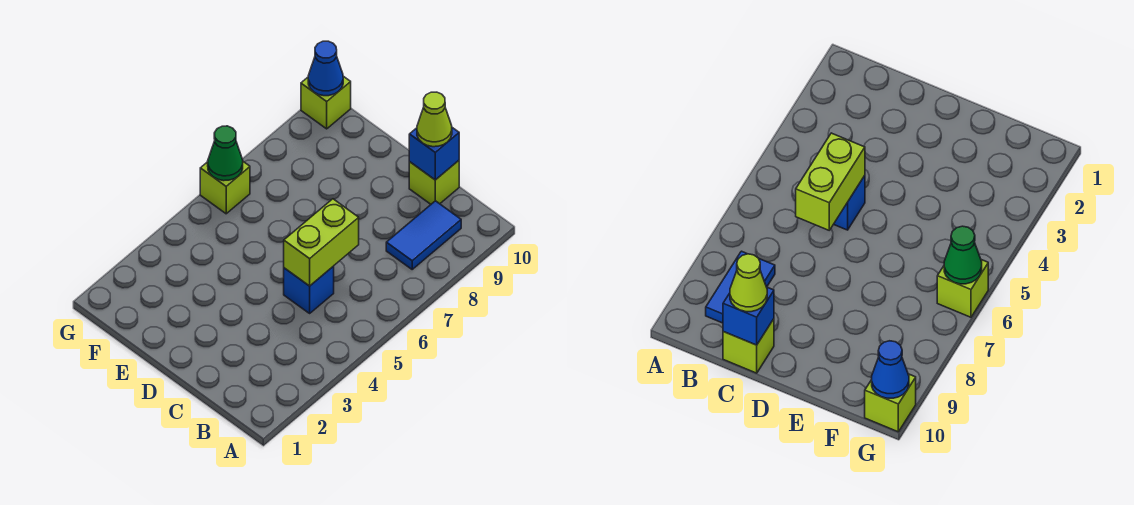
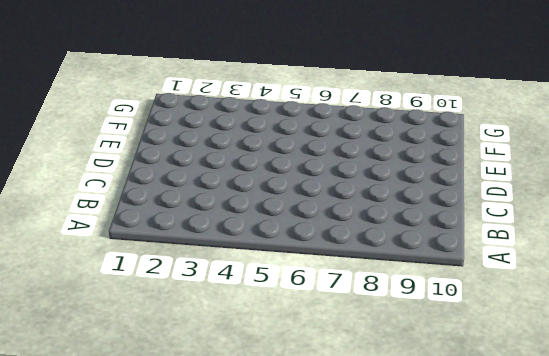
none -> blue 1x2 tile [386,201,461,269]
none -> blue 1x1 brick [284,266,334,313]

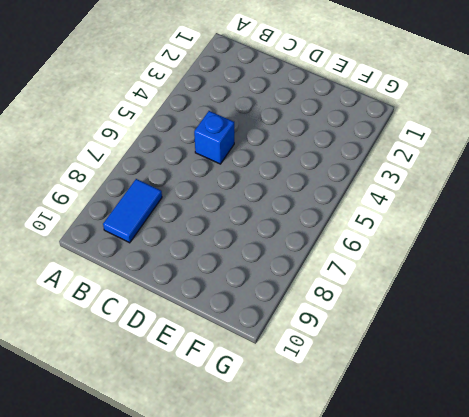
none -> lime 1x1 brick [409,161,459,204]
none -> lime 1x1 brick [200,162,250,214]

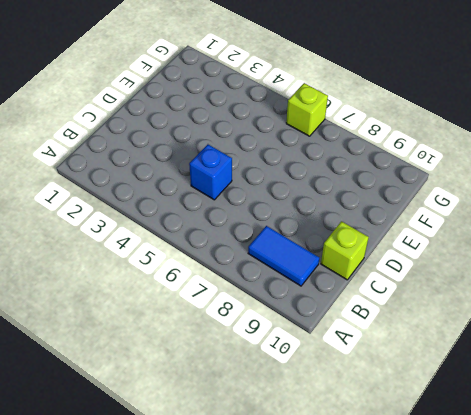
none -> lime 1x1 brick [301,76,351,129]
none -> lime 1x2 brick [284,199,359,286]

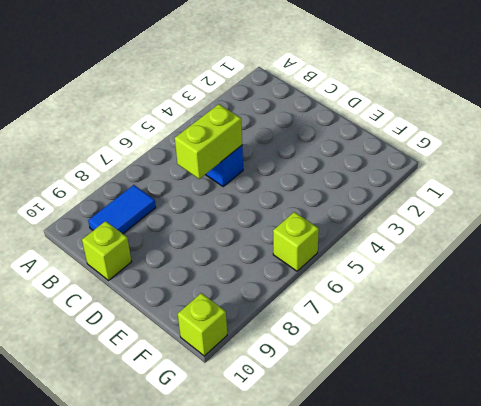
none -> blue 1x1 brick [409,128,459,180]
none -> green 1x1 cone [208,126,243,181]

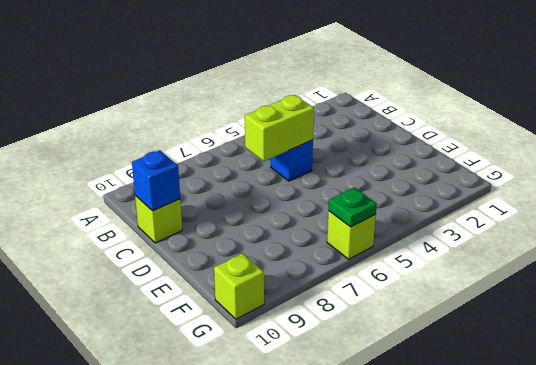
green 1x1 plate [329,187,377,227] -> green 1x1 cone [208,126,243,181]
none -> blue 1x2 tile [386,201,461,269]
none -> blue 1x1 cone [308,41,343,96]

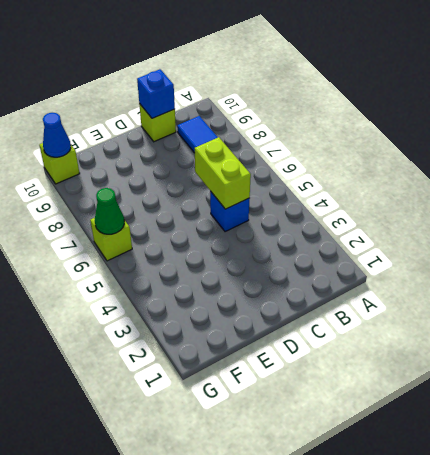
none -> lime 1x1 cone [417,92,452,147]

